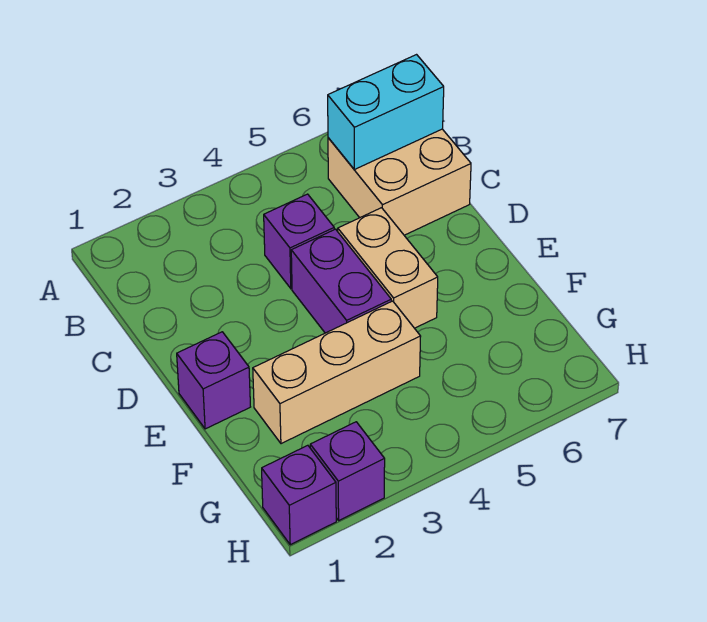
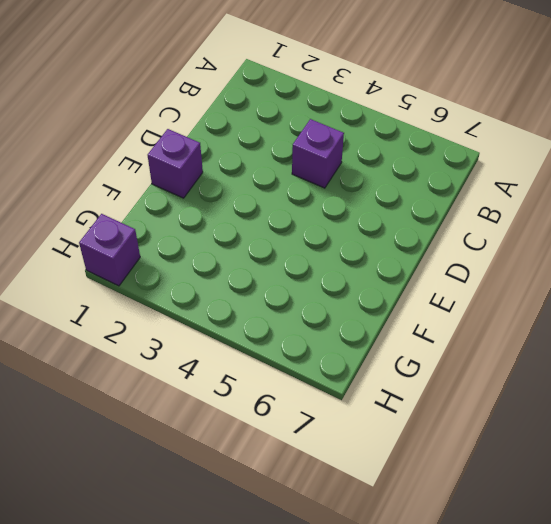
none -> tan 2x2 brick [328,129,471,235]
none -> purple 1x2 brick [291,229,391,333]

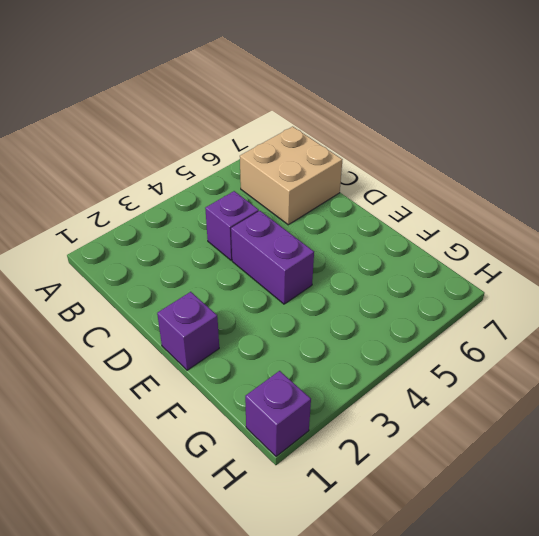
none -> tan 1x2 brick [338,208,438,328]
none -> tan 1x3 brick [253,301,421,444]

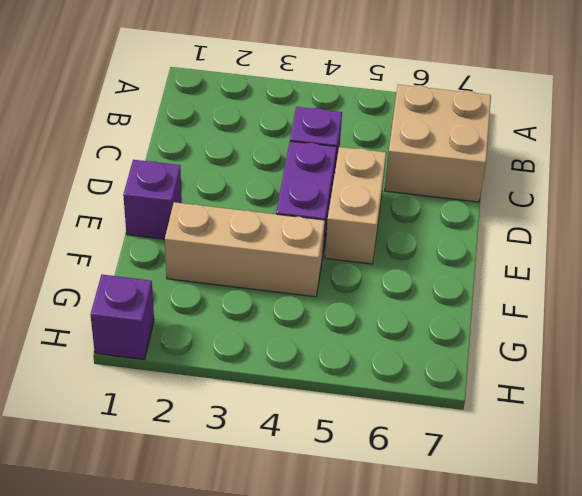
none -> purple 1x1 brick [310,422,385,520]
none -> cyan 1x2 brick [328,55,444,169]

